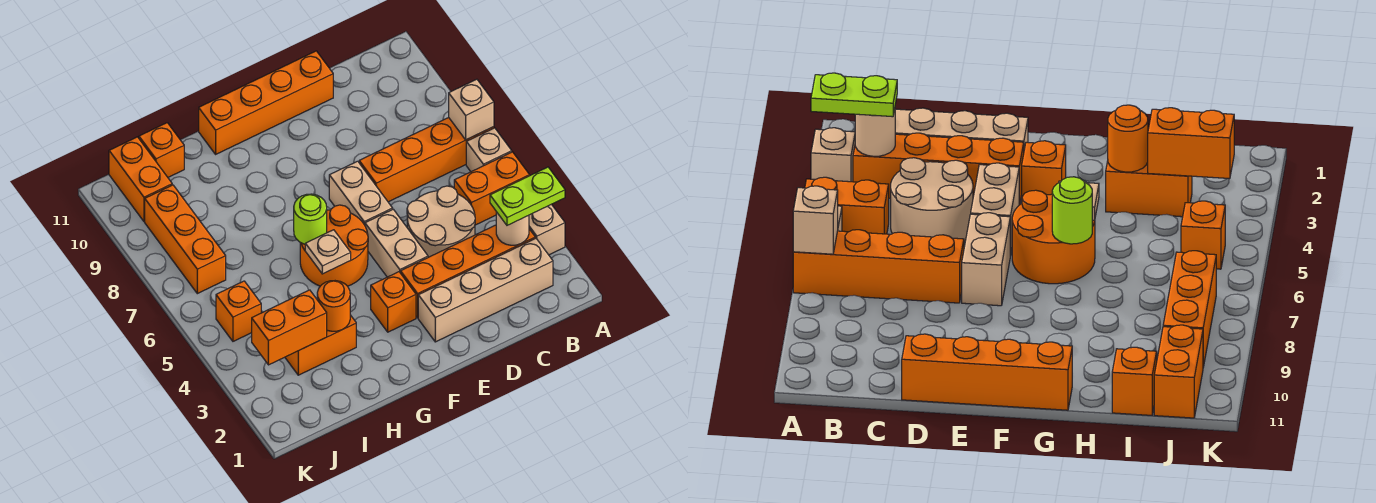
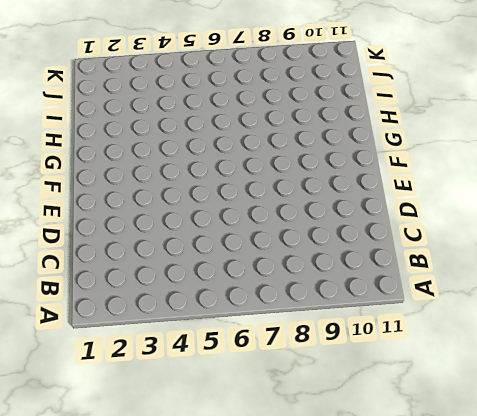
none -> tan 1x1 brick [529,204,565,255]
none -> orange 1x2 brick [454,152,530,225]
none -> tan 1x1 brick [466,128,512,172]

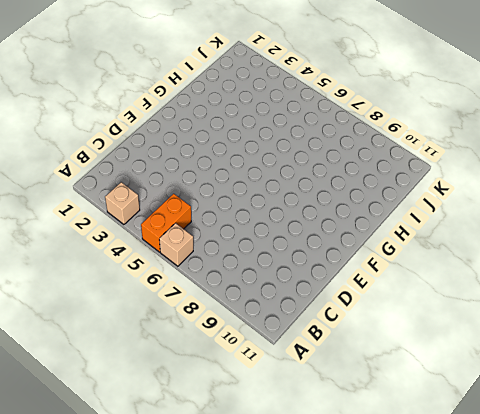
none -> orange 1x4 brick [359,118,494,202]
none -> tan 1x4 brick [418,238,553,342]
none -> orange 1x4 brick [401,225,535,318]

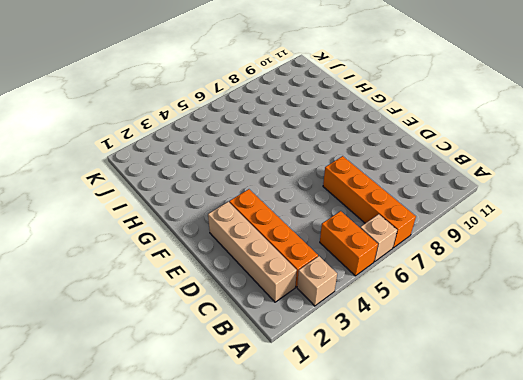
none -> tan 2x2 round brick [407,186,475,257]
none -> orange 1x4 brick [199,51,333,154]
none -> tan 1x2 brick [365,209,428,277]

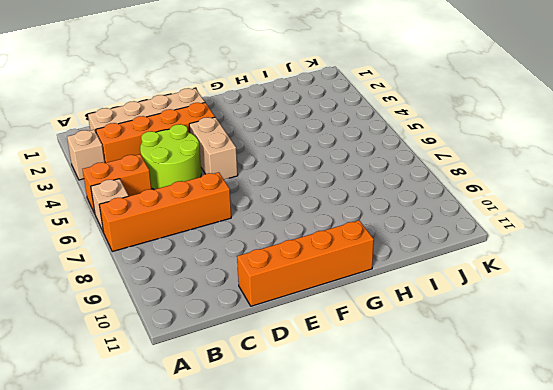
lime 2x2 round brick [140,124,201,189] -> tan 2x2 round brick [407,186,475,257]
none -> tan 1x2 brick [329,161,393,225]
none -> orange 1x1 brick [371,272,416,332]
none -> orange 2x2 round brick [300,205,368,286]

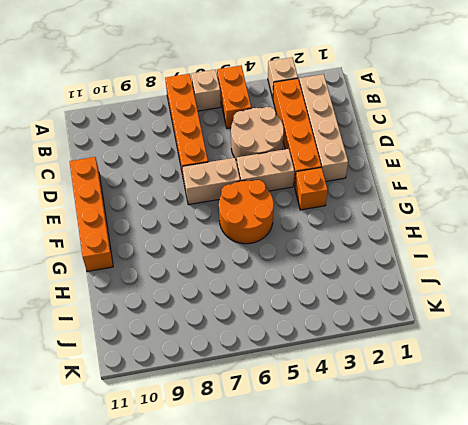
none -> orange 1x2 brick [285,315,356,375]
none -> orange 1x1 brick [139,123,184,177]
none -> orange 1x1 brick [216,281,261,341]

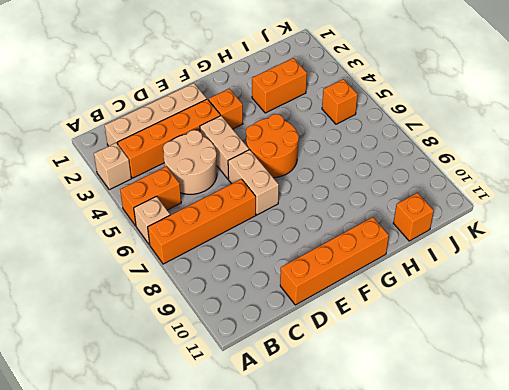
none -> orange 1x3 brick [145,185,226,294]
none -> orange 1x2 brick [109,137,172,221]
none -> tan 1x1 brick [449,79,494,140]

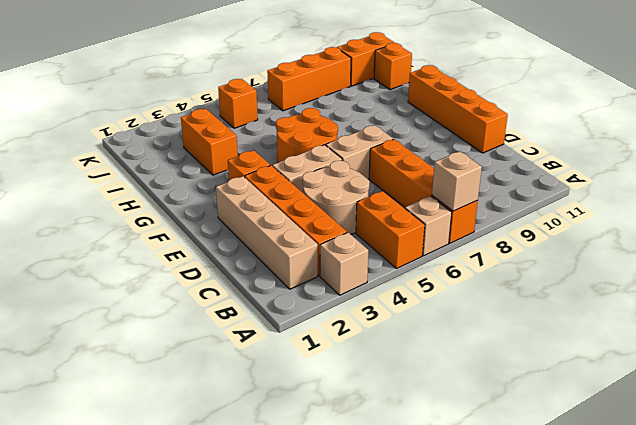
none -> tan 1x1 round brick [496,212,529,245]
none -> tan 1x1 plate [305,230,351,274]
none -> lime 1x1 round brick [294,194,327,244]

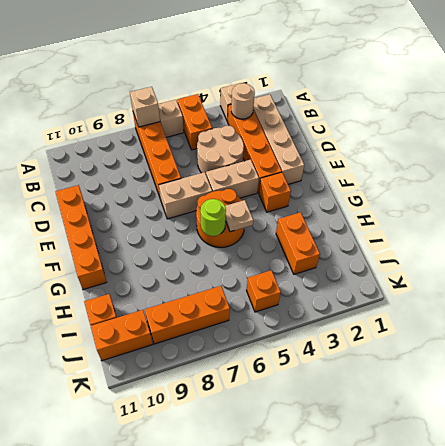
none -> orange 1x1 round brick [317,281,350,331]
none -> orange 1x2 brick [252,290,327,365]
none -> lime 1x2 plate [490,167,565,225]

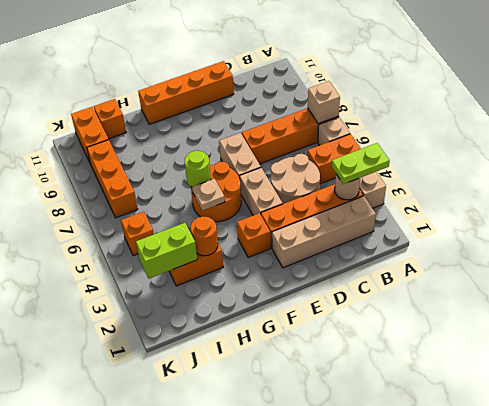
lime 1x2 brick [136,223,197,278] -> orange 1x2 brick [252,290,327,365]

